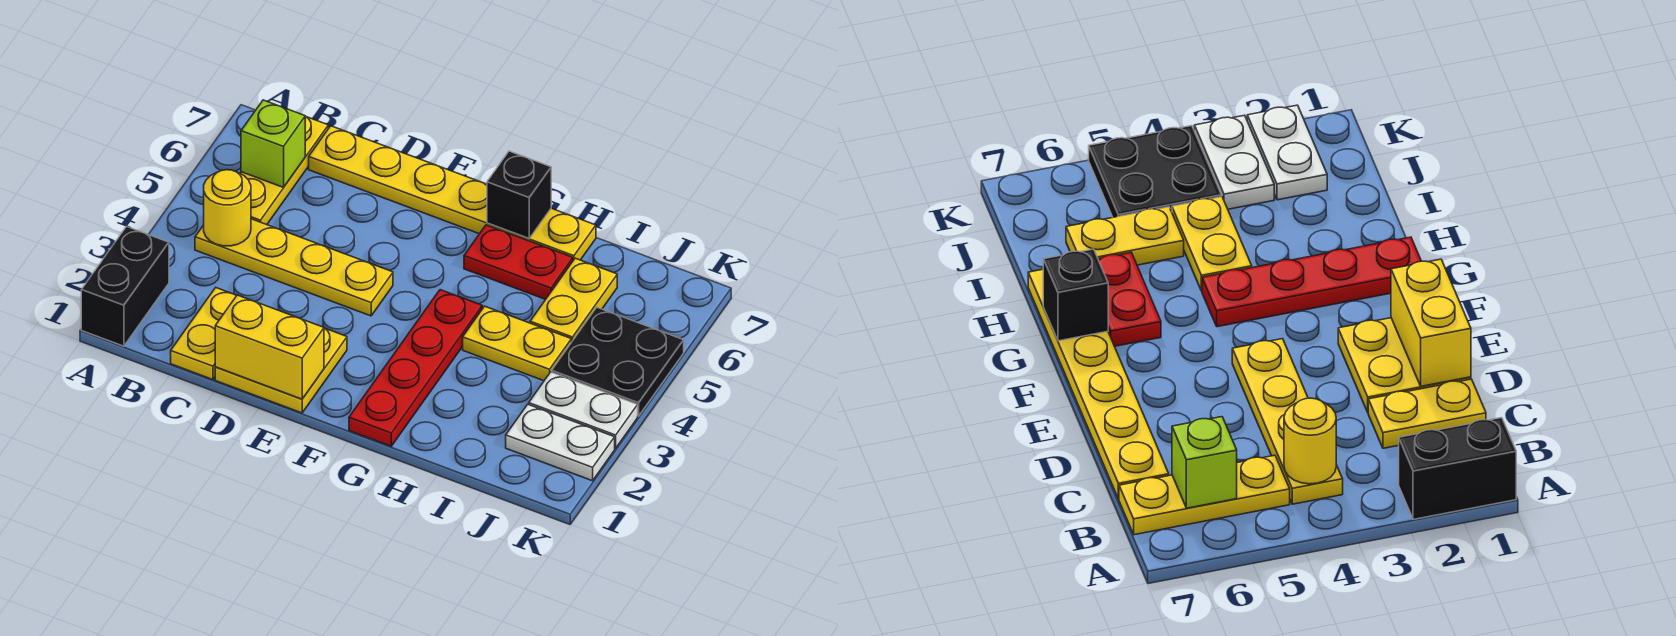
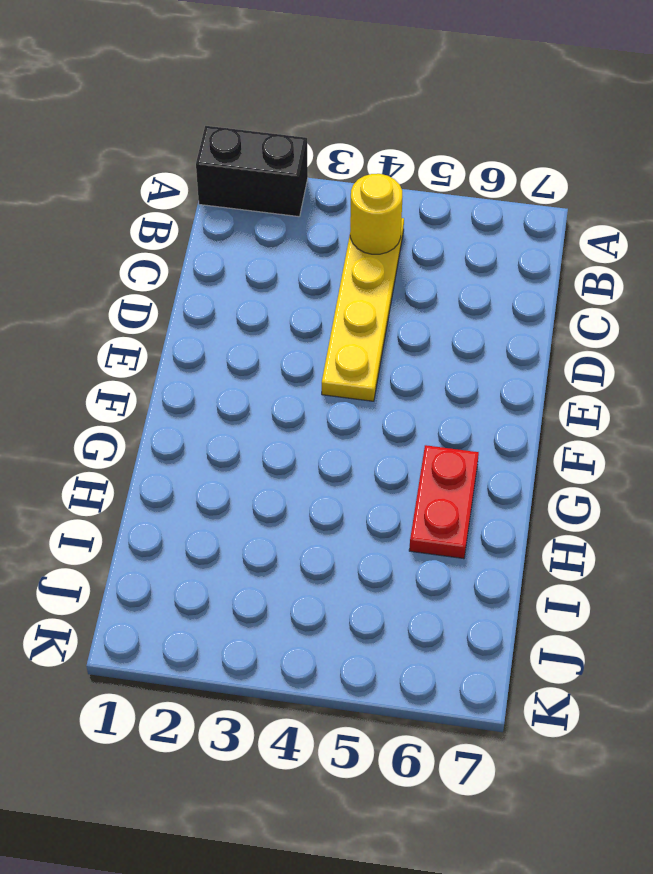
none -> yellow 1x3 plate [240,116,328,225]
none -> yellow 1x2 plate [171,288,237,380]
none -> yellow 1x6 plate [309,126,596,260]

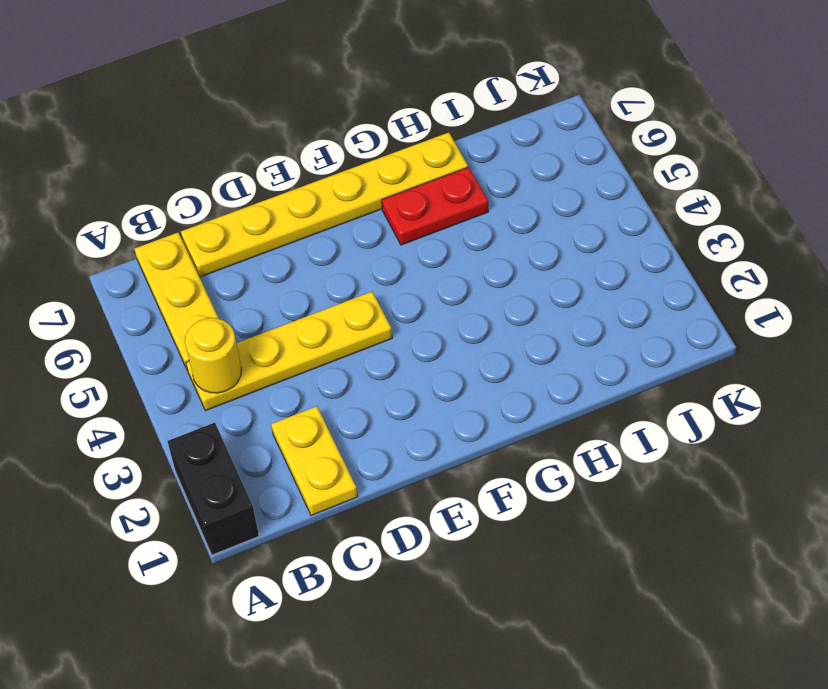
none -> yellow 2x2 plate [215,328,347,413]
none -> red 1x4 plate [349,290,482,446]
none -> yellow 1x2 plate [463,306,571,381]

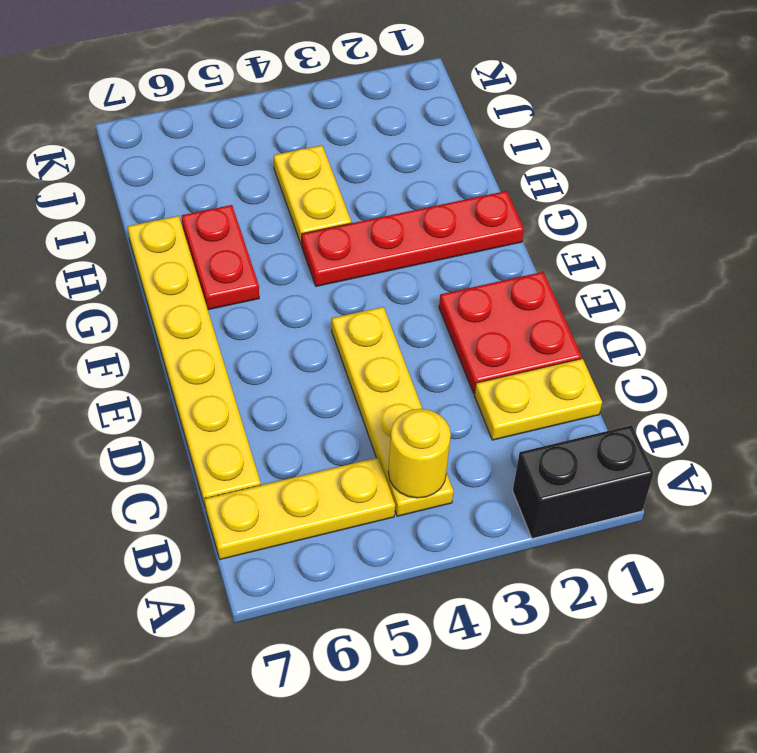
red 2x2 plate [439,272,582,394] -> yellow 2x2 plate [215,328,347,413]
none -> yellow 1x2 plate [530,258,617,342]
none -> white 1x2 plate [506,404,615,481]
none -> white 1x2 plate [529,372,638,448]

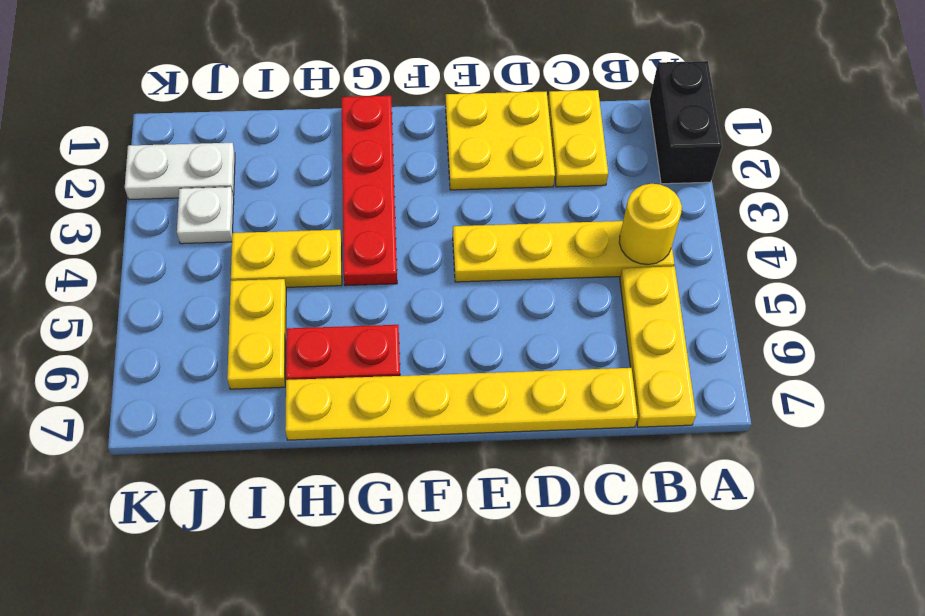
white 1x1 plate [177,187,234,244] -> white 1x2 plate [529,372,638,448]
none -> black 2x2 plate [552,307,684,416]
none -> lime 1x1 brick [241,100,305,187]
none -> yellow 1x2 brick [215,295,324,399]

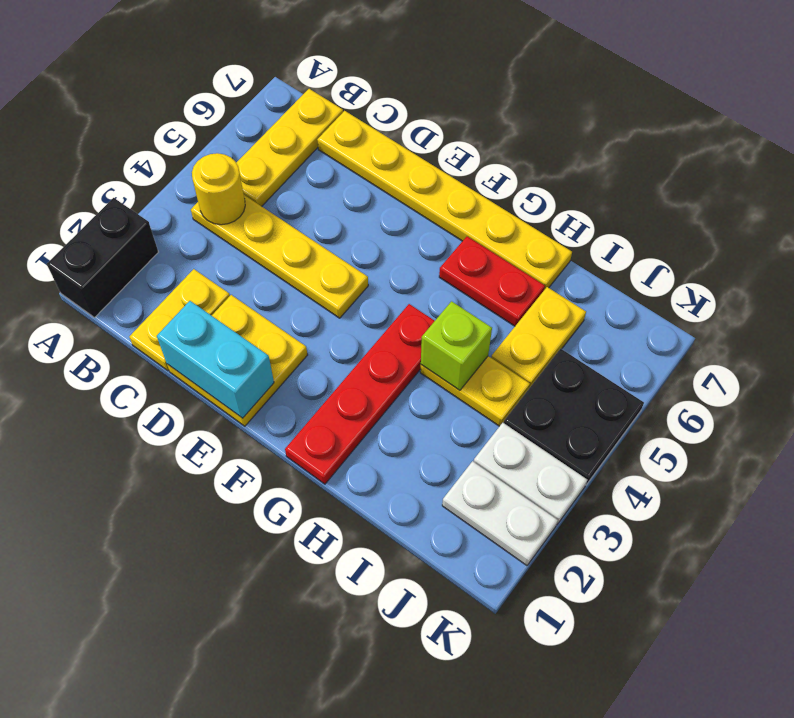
cyan 1x2 brick [157,301,274,418] -> yellow 1x2 brick [215,295,324,399]
lime 1x1 brick [421,301,492,390] -> lime 1x1 brick moved to [241,100,305,187]
none -> black 1x1 brick [487,151,551,238]

